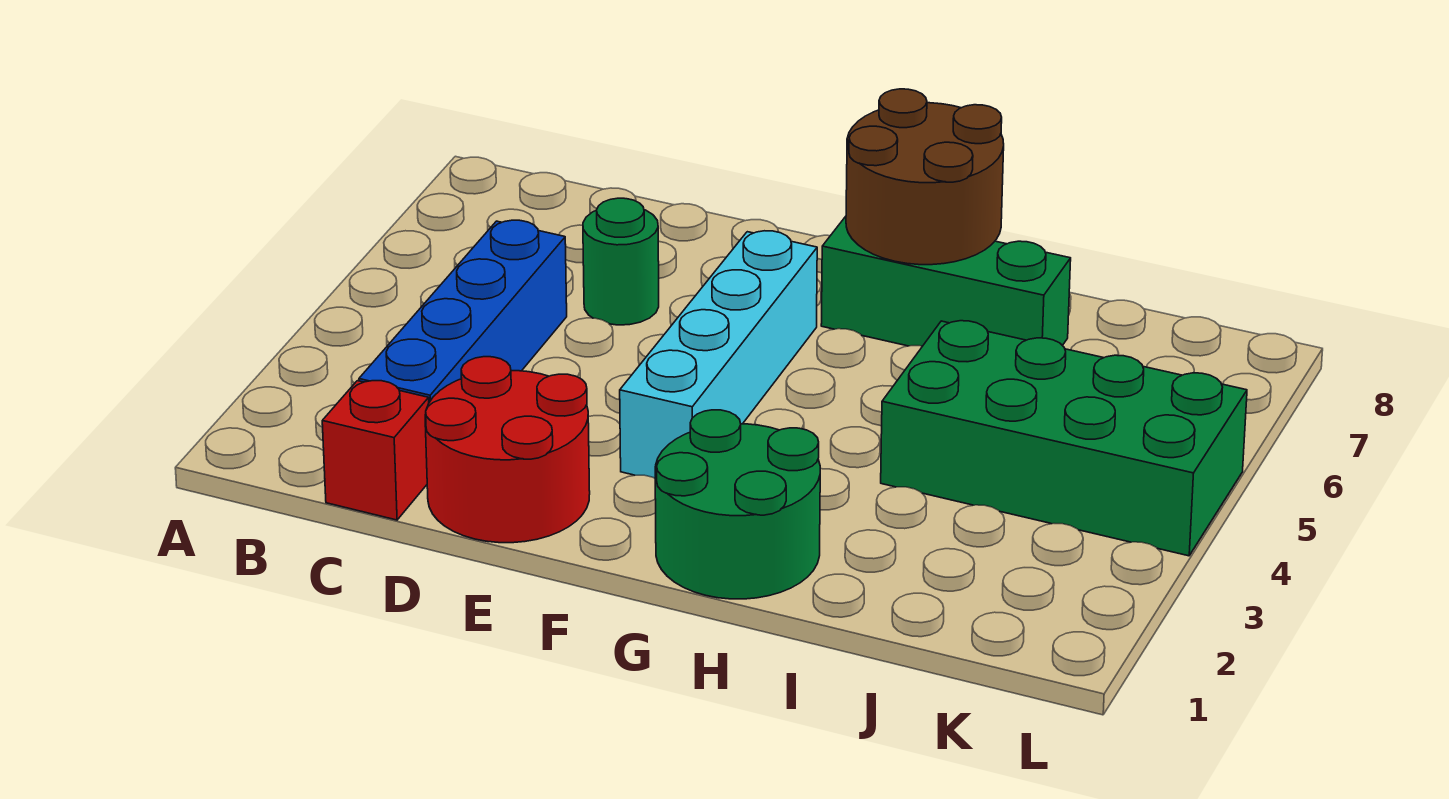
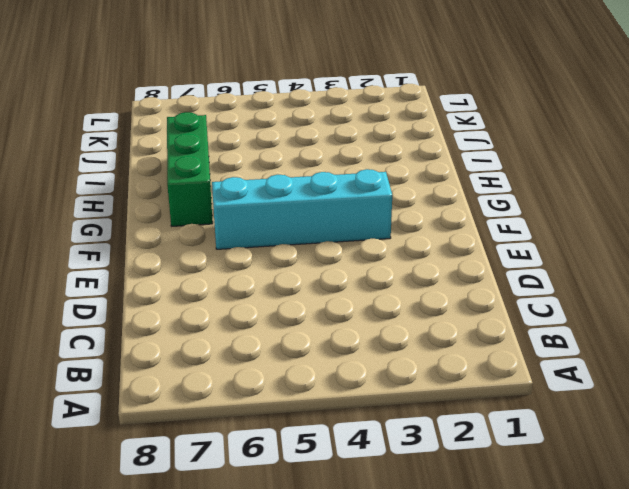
none -> red 1x1 brick [322,381,429,520]
none -> blue 1x4 brick [359,220,567,402]

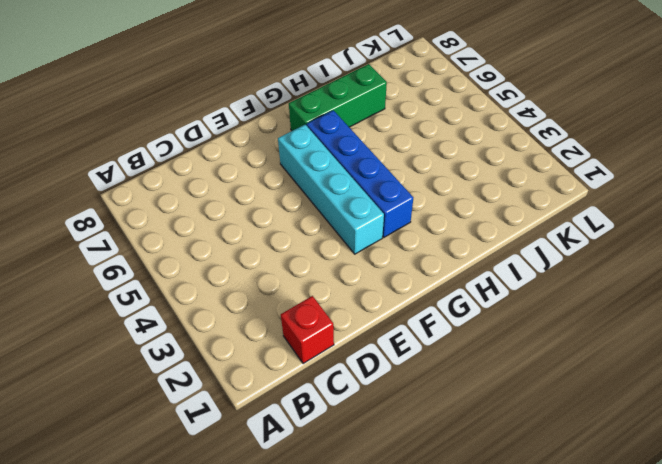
blue 1x4 brick [307,110,413,237] -> blue 1x4 brick moved to [359,220,567,402]
none -> red 2x2 round brick [425,357,590,543]
none -> green 1x1 round brick [583,198,659,325]

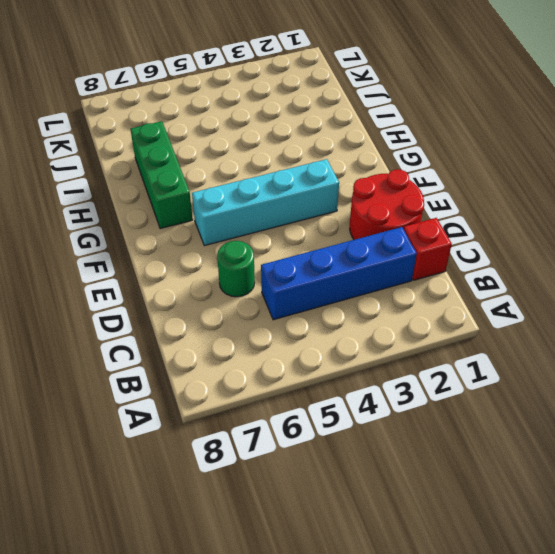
none -> green 2x2 round brick [655,410,820,599]
none -> green 2x4 brick [881,321,1247,556]

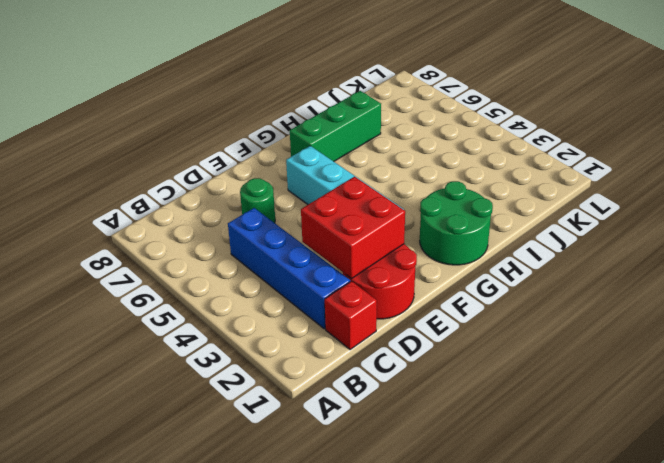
red 2x2 brick [301,177,405,279] -> none
none -> green 2x4 brick [881,321,1247,556]
none -> brown 2x2 round brick [846,89,1004,265]

